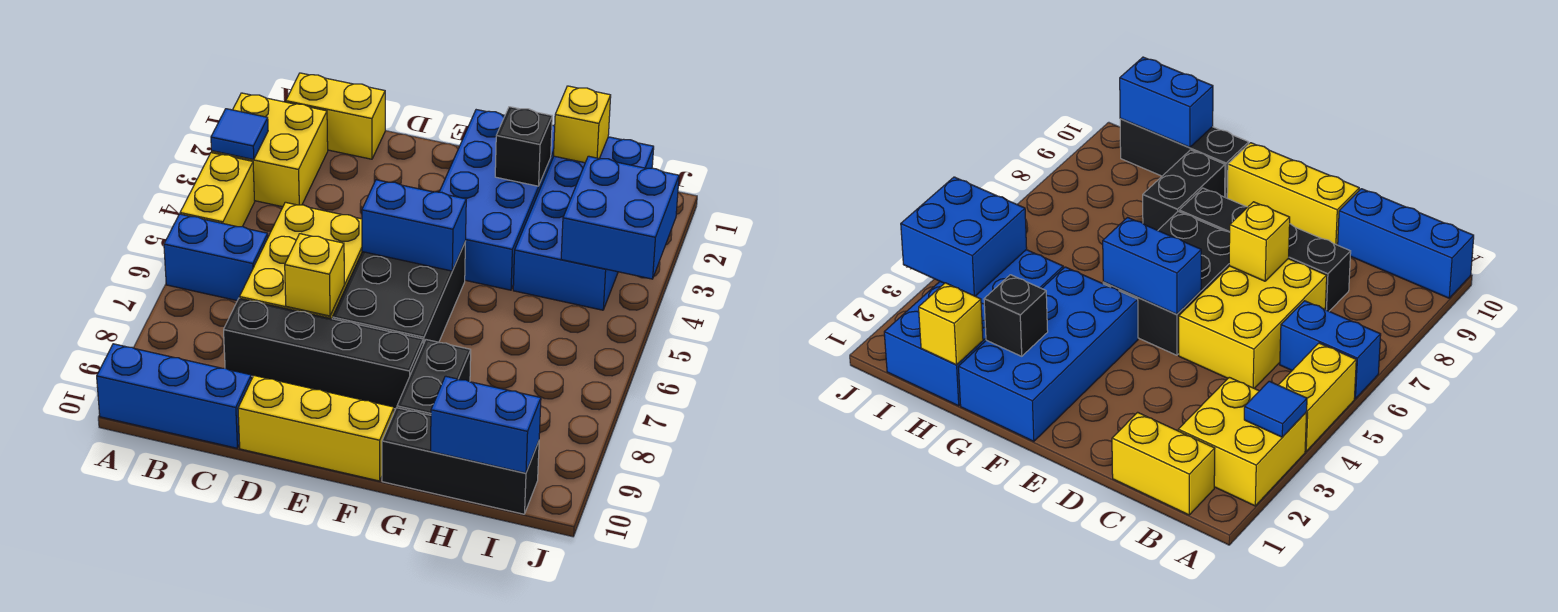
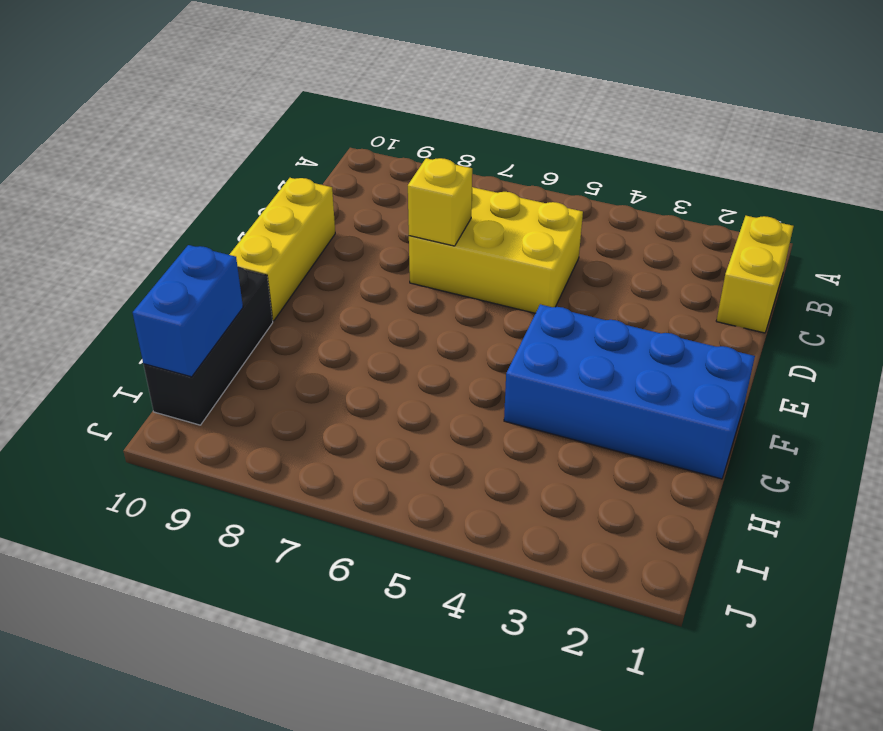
none -> yellow 2x2 brick [212,93,328,207]
none -> yellow 1x2 brick [180,153,255,227]
none -> blue 1x2 brick [164,214,268,301]

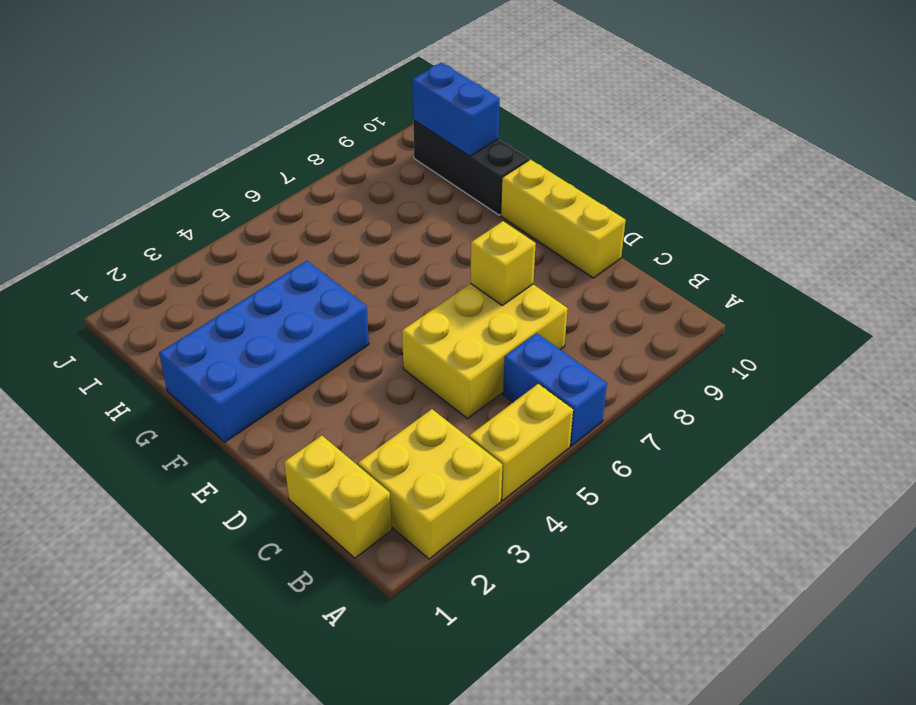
none -> blue 1x3 brick [97,344,251,448]
none -> black 1x4 brick [224,298,423,409]
none -> black 2x3 brick [332,243,465,344]

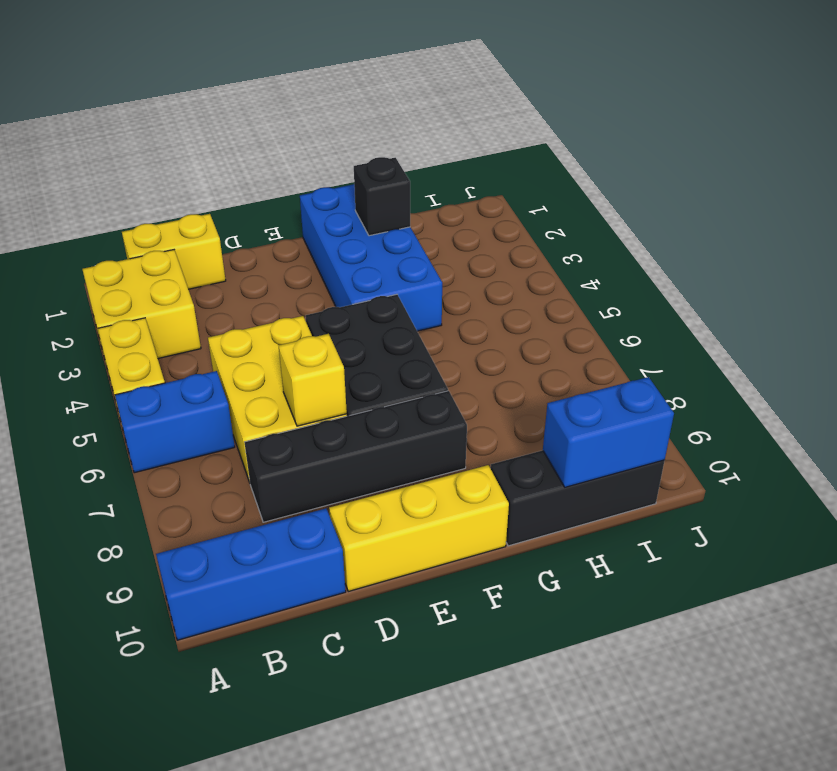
none -> black 1x2 brick [397,340,471,415]
none -> blue 2x4 brick [513,137,654,310]
none -> blue 1x1 tile [211,109,268,160]

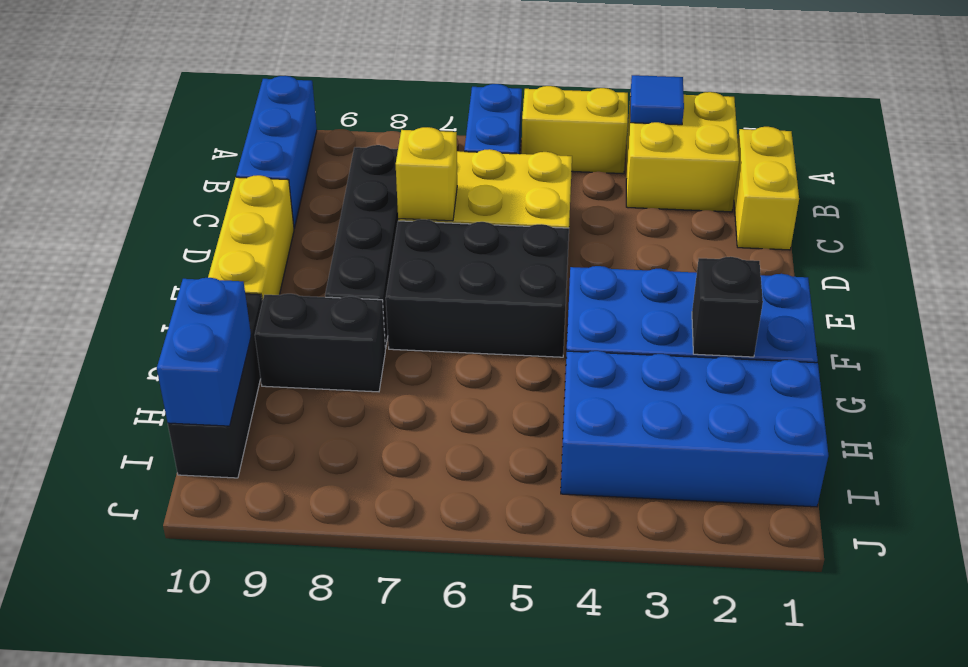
none -> blue 1x2 brick [362,180,466,271]
none -> yellow 1x1 brick [554,86,611,163]
none -> blue 2x2 brick [561,156,679,279]

